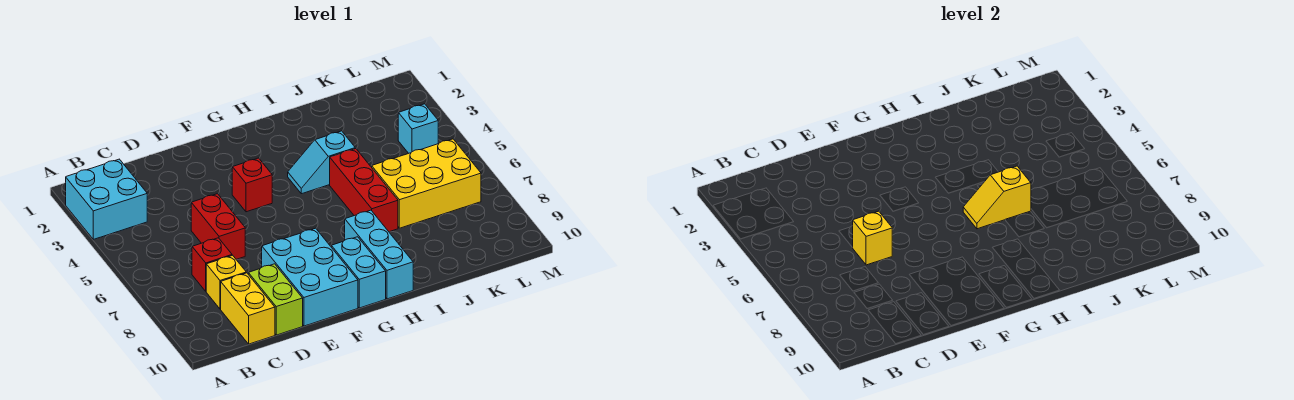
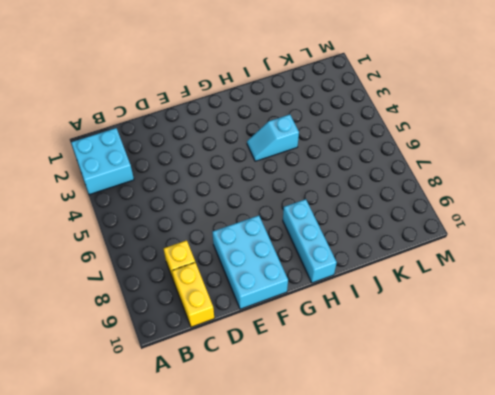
none -> red 1x1 brick [192,238,232,291]
none -> red 1x2 brick [191,194,245,260]
none -> lime 1x2 brick [248,264,303,335]

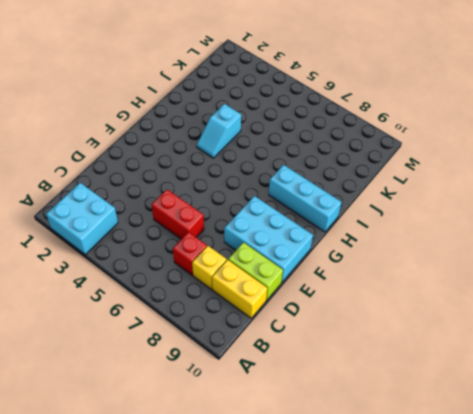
none -> red 1x1 brick [232,158,272,212]
none -> cyan 1x2 brick [331,237,386,308]
none -> red 1x3 brick [330,149,398,232]

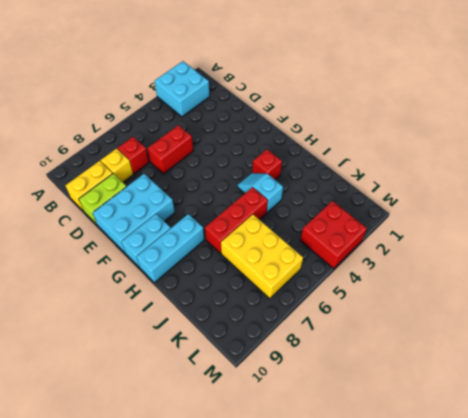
red 1x1 brick [252,149,282,179] -> red 1x1 brick moved to [232,158,272,212]
red 2x2 brick [300,201,367,269] -> cyan 1x1 brick [398,104,438,153]
none -> yellow 1x1 brick [852,211,892,265]
none -> yellow 1x2 slope [963,166,1031,229]

